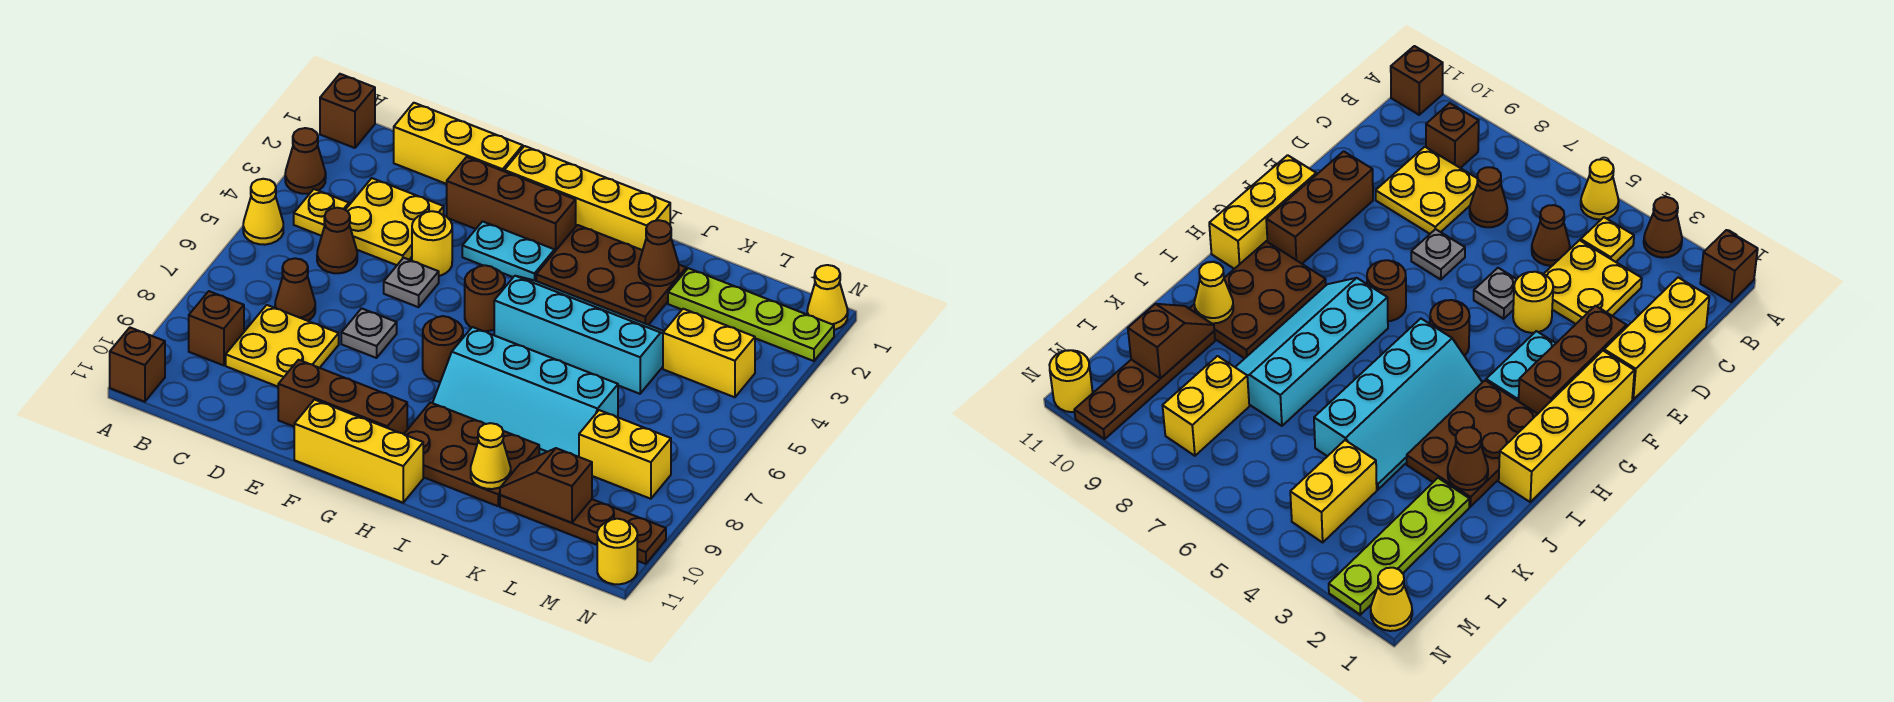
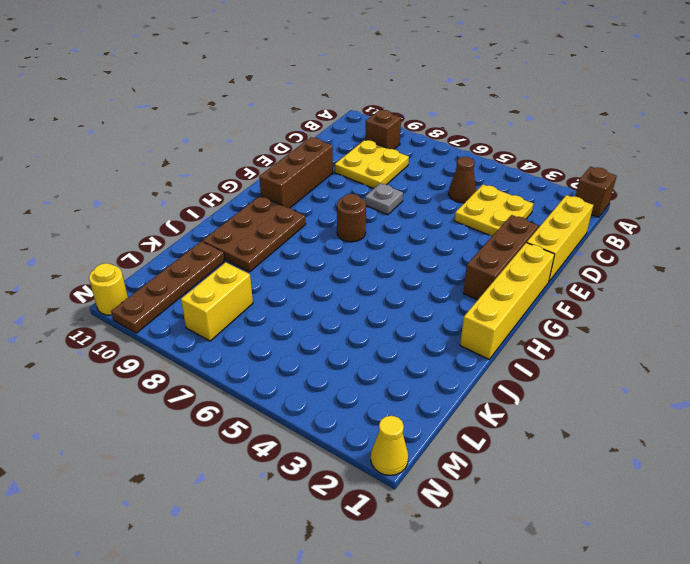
none -> brown 1x1 cone [285,128,326,194]
none -> yellow 1x1 cone [243,179,283,245]
none -> brown 1x1 brick [110,328,165,402]
none -> yellow 1x1 plate [294,189,349,236]

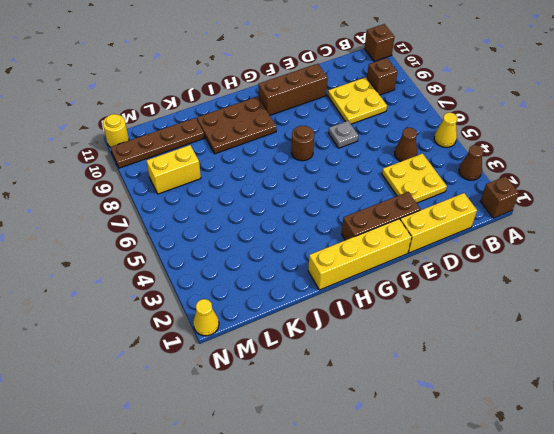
none -> yellow 1x1 plate [294,189,349,236]
none -> brown 1x1 cone [275,258,315,321]
none -> yellow 1x1 round brick [412,211,452,276]
none -> grey 1x1 plate [384,258,439,307]

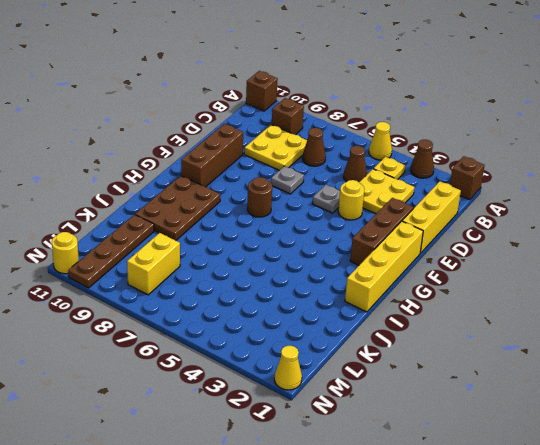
none -> cyan 1x2 plate [462,221,555,281]
none -> yellow 1x3 brick [294,400,423,503]
none -> brown 1x1 round brick [465,265,505,331]
none -> brown 2x3 plate [536,225,686,325]

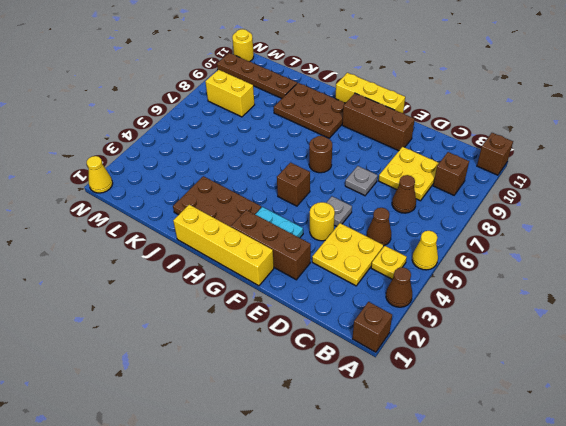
brown 1x1 brick [277,163,310,206] -> brown 1x1 round brick [465,265,505,331]
none -> yellow 1x3 brick [394,103,523,184]
none -> cyan 2x4 slope [494,276,664,394]
none -> cyan 2x4 slope [433,327,618,457]
none -> lime 1x4 plate [668,268,834,361]

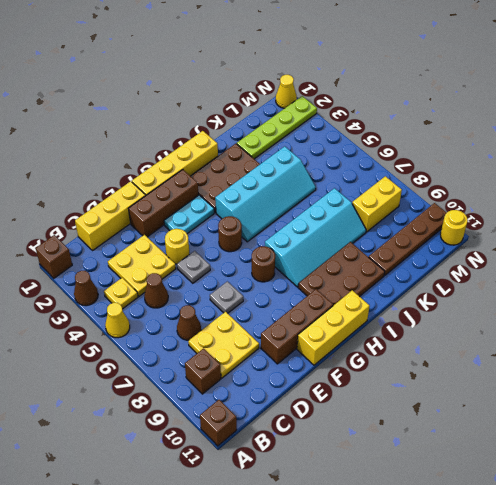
cyan 2x4 slope [215,146,316,242] -> cyan 2x4 slope turned to [494,276,664,394]
none -> yellow 1x2 brick [663,309,755,397]
none -> brown 1x1 cone [639,220,679,286]
none -> yellow 1x1 cone [471,423,511,489]
none -> brown 1x2 slope [500,448,592,523]

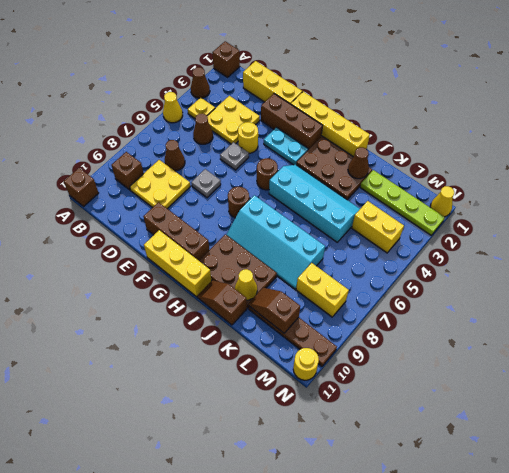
brown 1x2 slope [197,280,247,325] -> none

